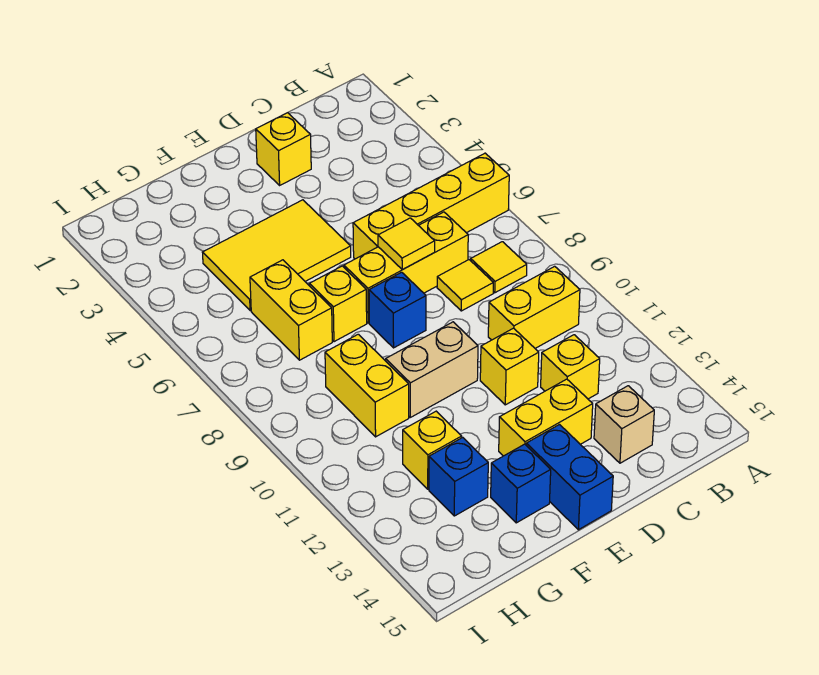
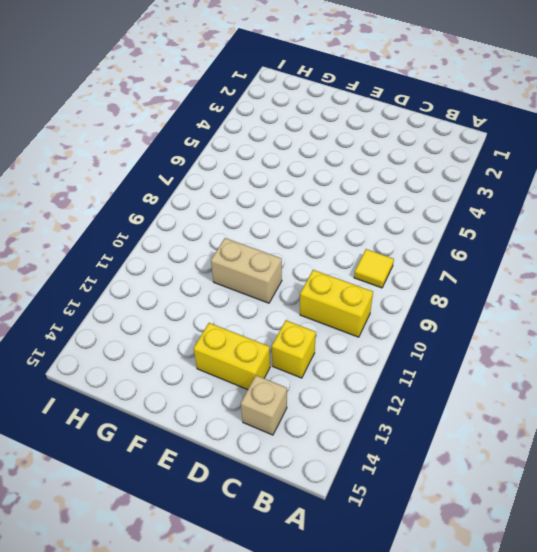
none -> yellow 1x4 brick [353,153,509,259]
none -> yellow 1x3 brick [344,212,468,323]
none -> yellow 1x1 tile [437,260,493,311]

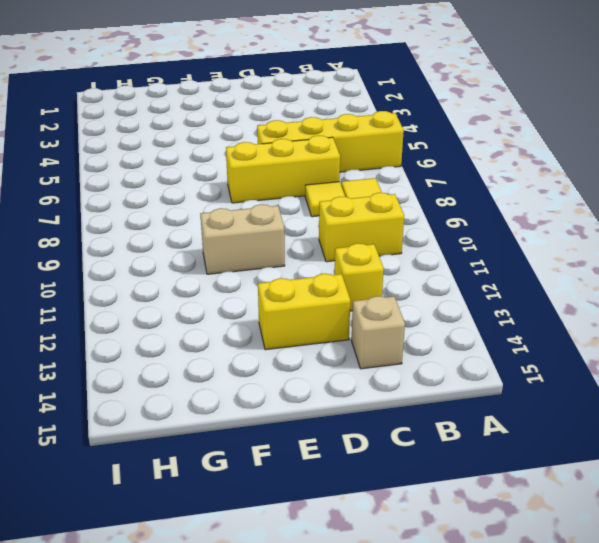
none -> yellow 1x1 brick [256,113,311,185]
none -> yellow 1x1 brick [480,328,539,405]
none -> yellow 2x3 tile [202,200,351,311]

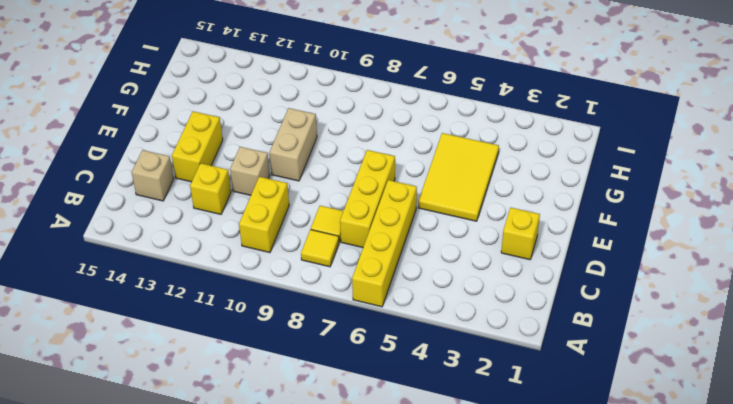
tan 1x1 brick [230,147,270,195] -> yellow 1x1 brick [480,328,539,405]
none -> blue 1x1 brick [369,272,426,348]
none -> blue 1x2 brick [526,425,613,530]
none -> yellow 1x1 brick [309,266,367,342]

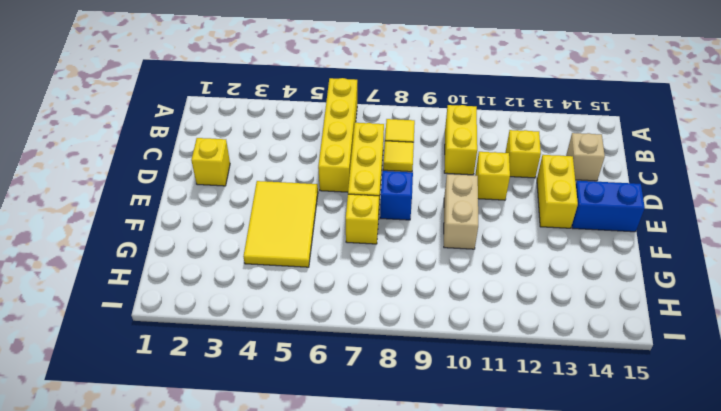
none -> blue 1x1 brick [491,444,551,523]
none -> yellow 1x2 brick [250,260,332,360]
none -> yellow 1x2 brick [325,334,409,437]

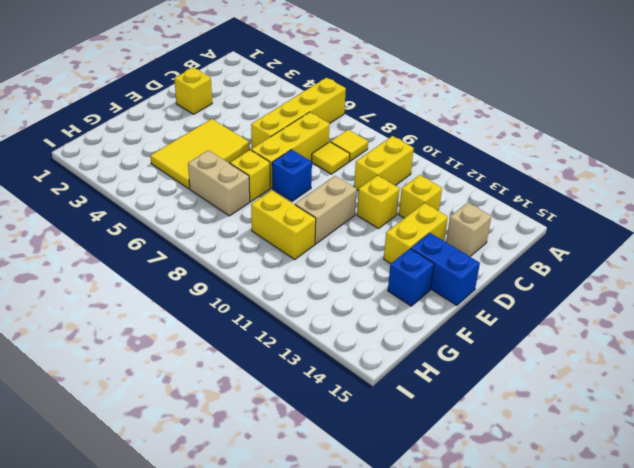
tan 1x2 brick [188,150,250,216] -> yellow 1x2 brick [250,260,332,360]
none -> yellow 1x1 brick [403,411,462,489]
none -> blue 1x1 brick [429,438,488,516]
none -> yellow 1x1 tile [378,218,435,270]

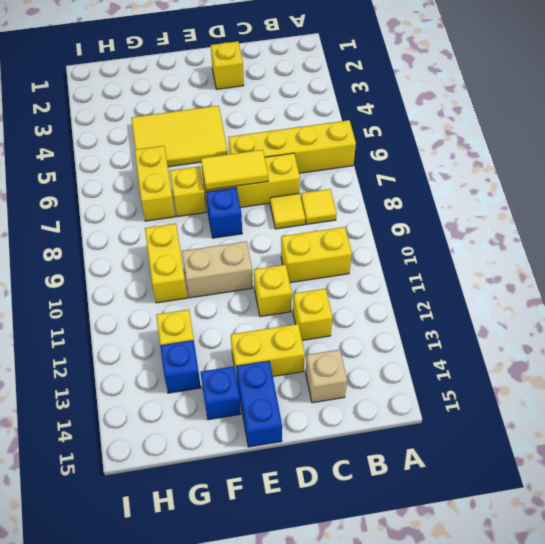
yellow 1x2 tile [201,150,268,190] -> yellow 1x1 tile [378,218,435,270]

